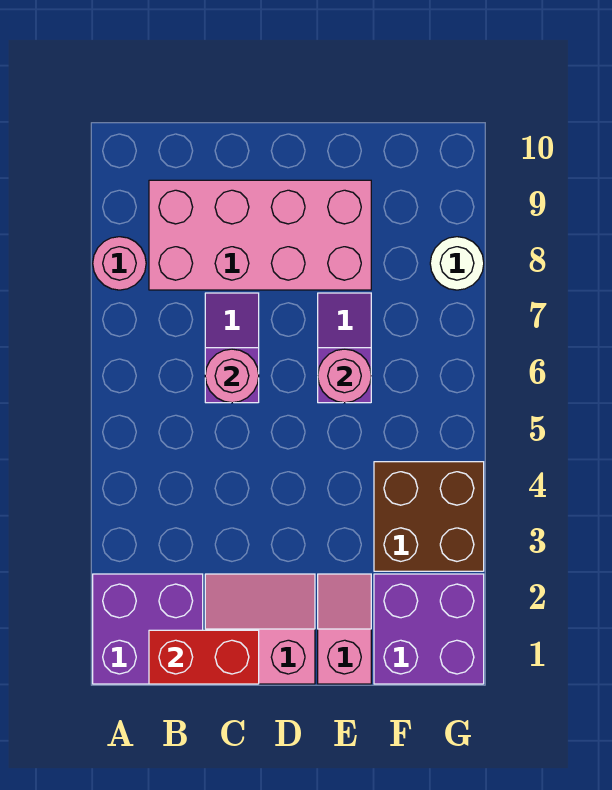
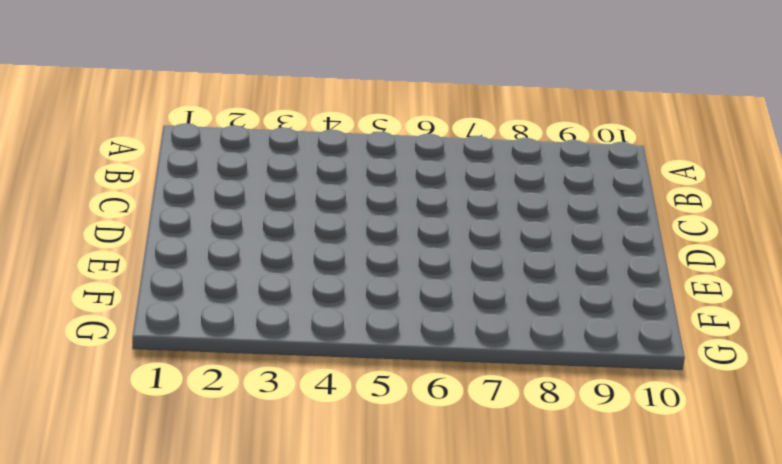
none -> purple 2x2 brick [93,574,203,684]
none -> pink 1x1 round brick [93,237,146,290]
none -> pink 2x4 brick [149,180,371,290]

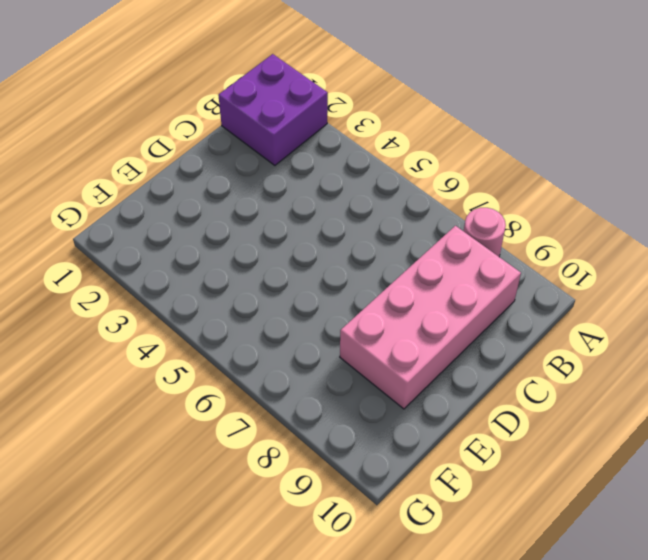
none -> pink 2x2 slope [205,574,315,684]
none -> purple 1x2 slope [205,293,259,403]
none -> pink 1x2 slope [318,574,371,684]

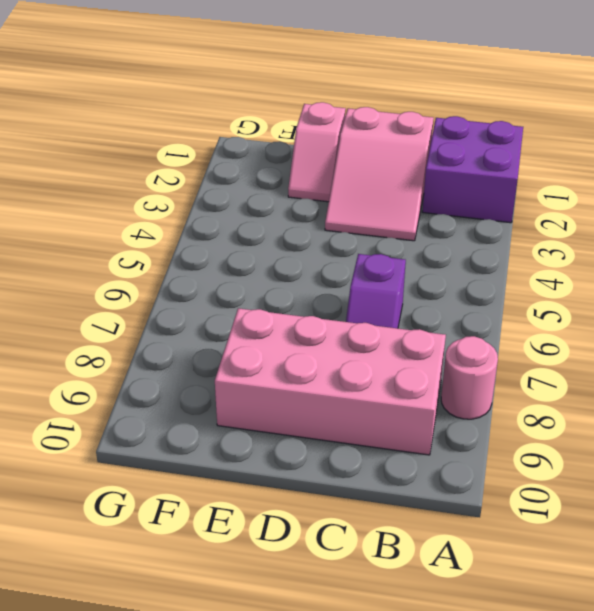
pink 2x3 slope [325,107,434,241] -> pink 2x2 slope [205,574,315,684]
none -> purple 1x2 slope [318,293,371,403]
none -> purple 2x2 brick [374,574,484,684]
none -> brown 2x2 brick [374,462,484,571]

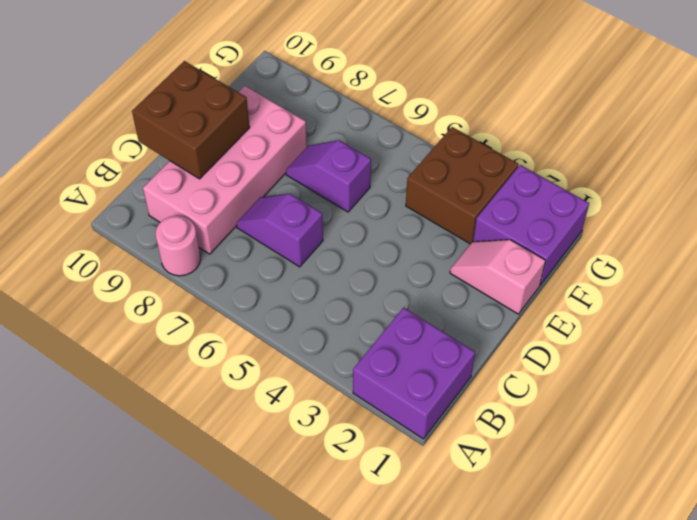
brown 2x2 brick [132,61,250,179] -> none
none -> pink 2x2 slope [205,574,315,684]
none -> white 1x1 round brick [430,237,484,290]
none -> red 1x2 brick [149,630,259,684]

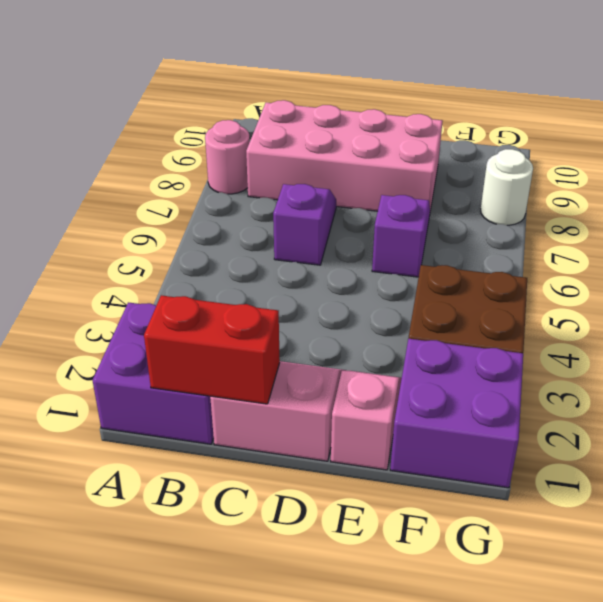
none -> pink 1x1 round brick [205,349,259,403]
none -> pink 1x1 round brick [318,349,371,403]

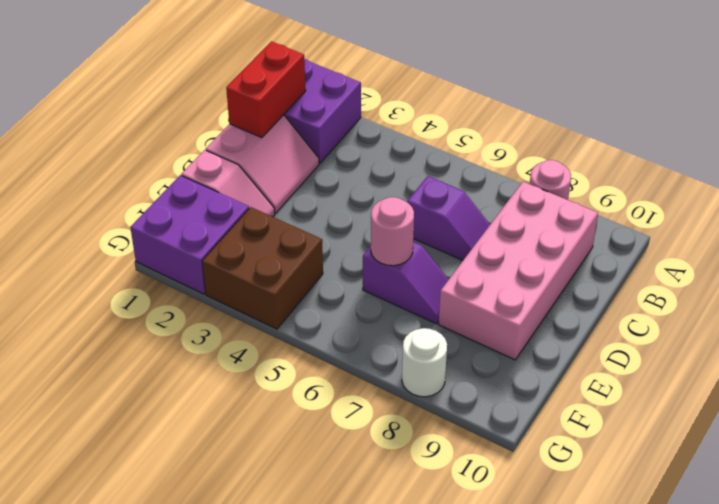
none -> pink 1x1 round brick [205,349,259,403]

